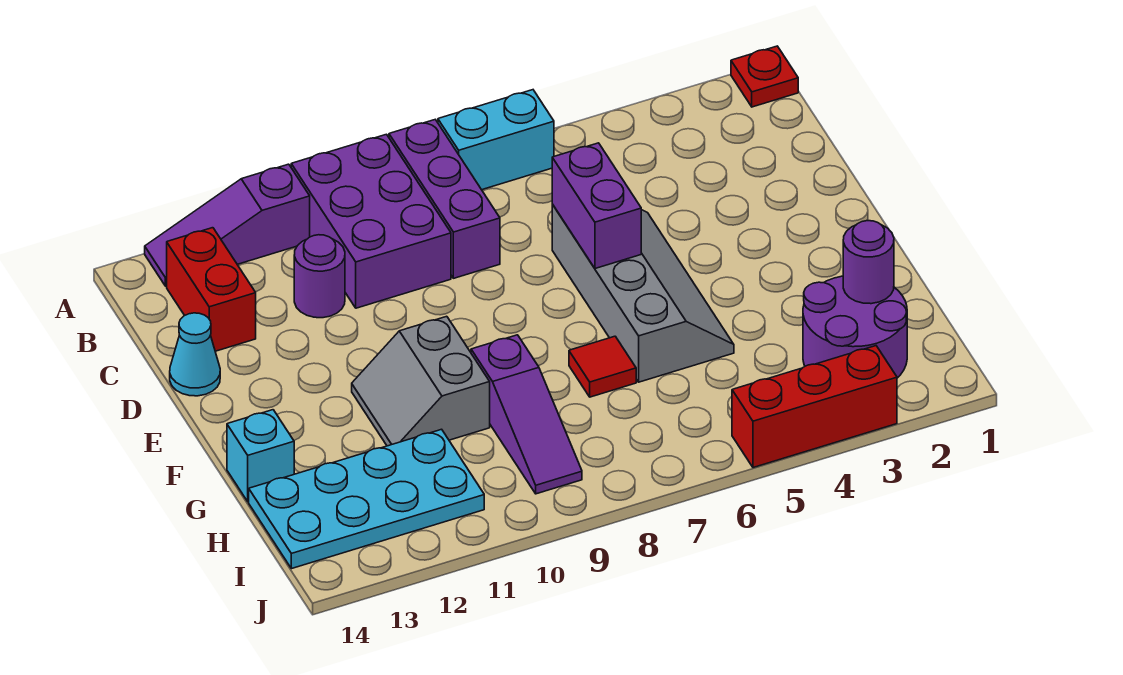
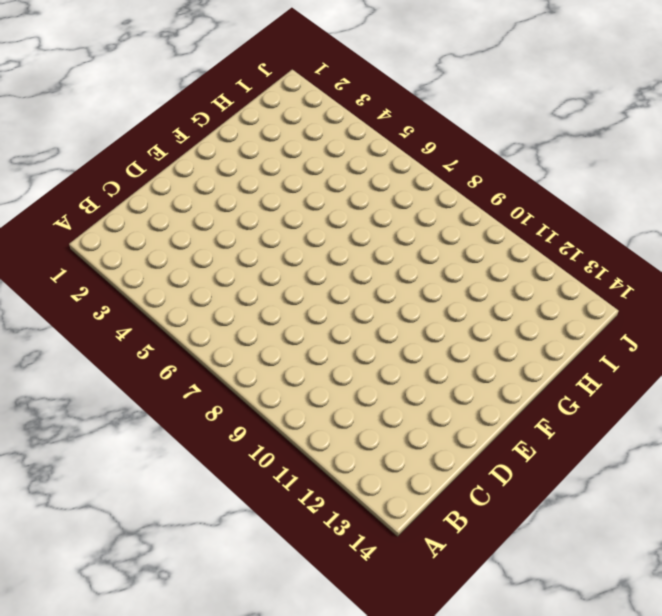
none -> red 1x1 plate [731,46,798,107]
none -> cyan 1x2 brick [438,90,554,190]
none -> purple 1x3 brick [389,120,500,278]

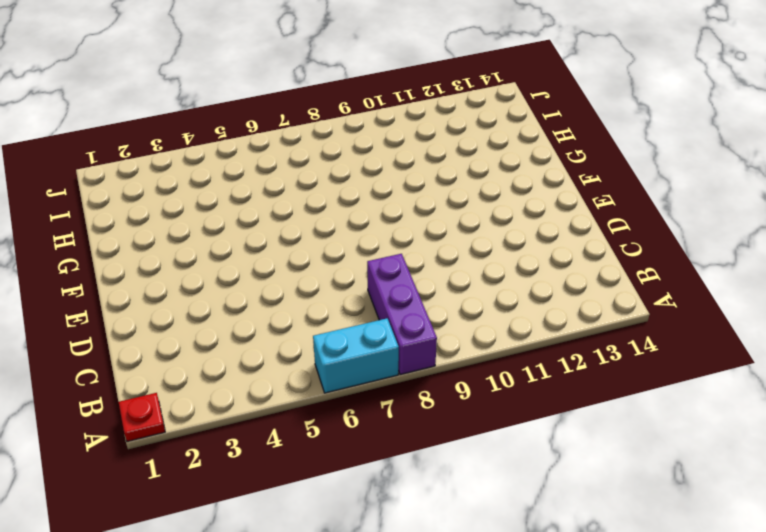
none -> purple 2x3 brick [291,134,451,308]
none -> purple 1x3 slope [145,164,310,286]
none -> red 1x2 brick [167,228,256,351]

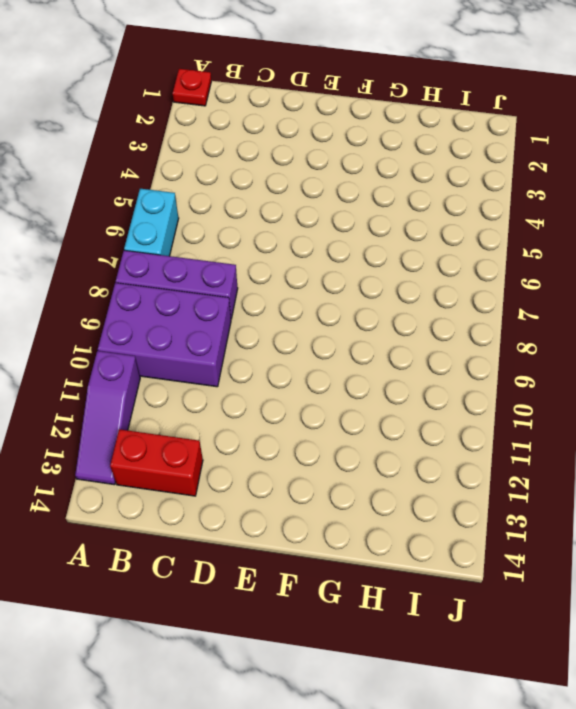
none -> purple 1x1 round brick [294,235,345,318]
none -> grey 2x4 slope [552,204,734,382]
none -> cyan 1x1 cone [170,313,220,396]

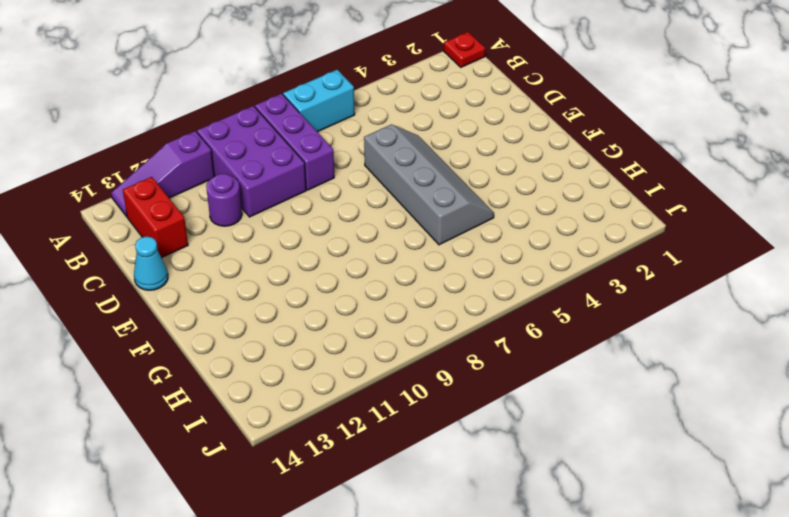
none -> grey 2x2 slope [352,316,490,446]
none -> red 1x1 tile [569,336,636,397]
none -> purple 1x3 slope [471,335,582,494]

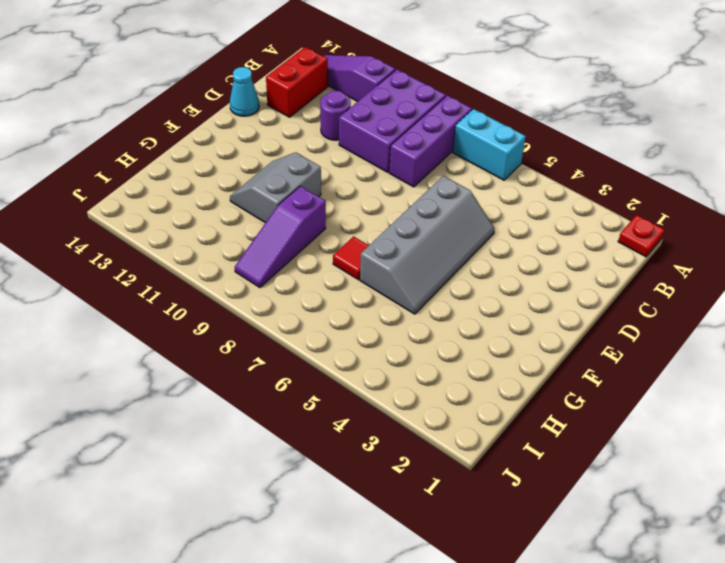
none -> cyan 1x1 brick [227,410,294,502]
none -> purple 2x2 round brick [803,276,907,378]
none -> cyan 2x4 plate [249,429,484,569]

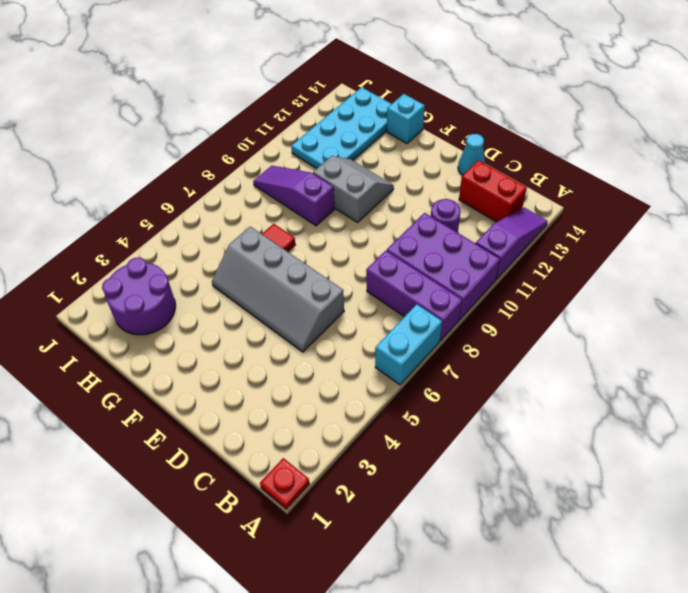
none -> red 1x3 brick [732,346,897,468]
none -> purple 1x2 brick [552,143,641,269]
none -> purple 1x1 round brick [843,221,894,304]

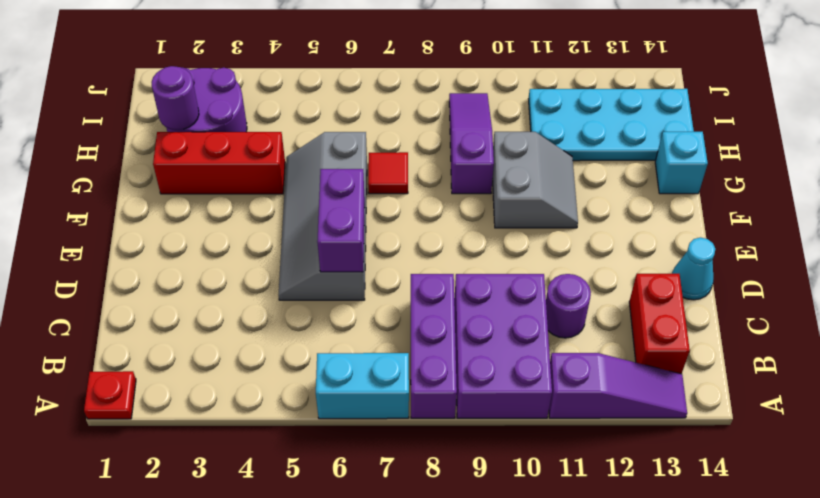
red 1x3 brick [153,132,285,194] -> red 1x3 brick moved to [732,346,897,468]

